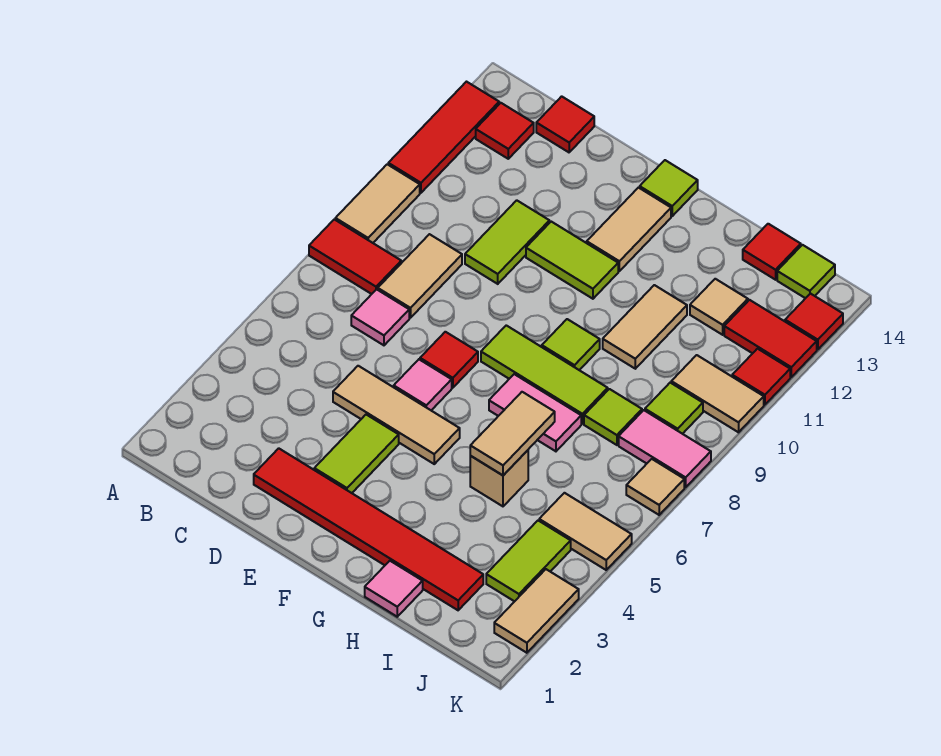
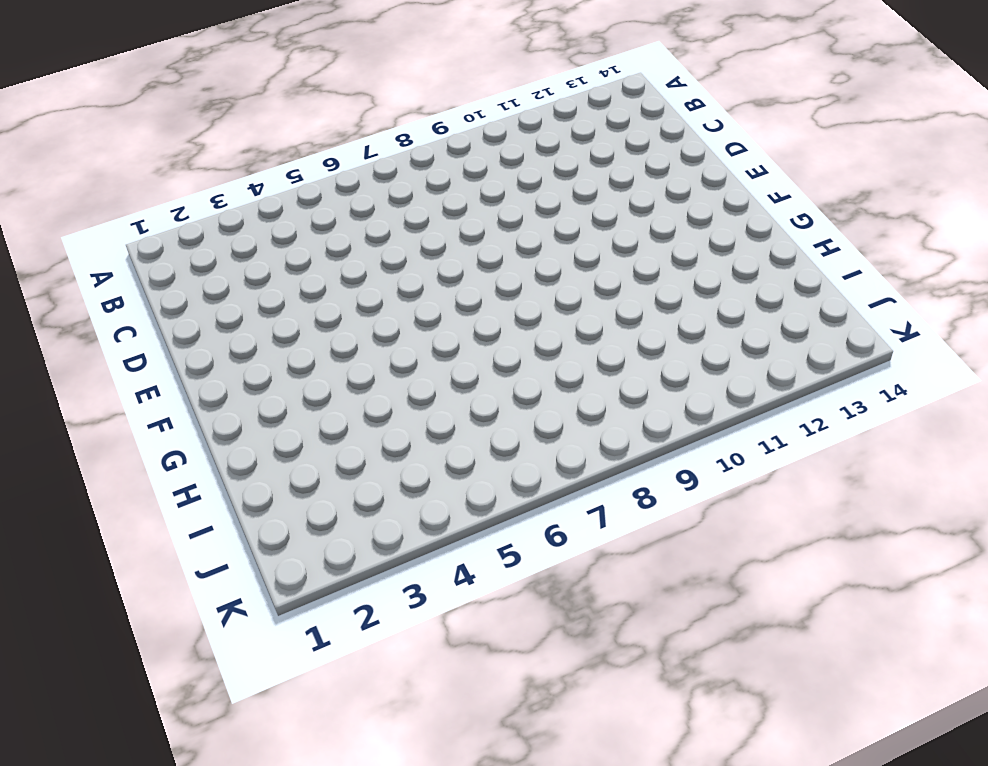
none -> red 1x2 tile [309,219,401,294]
none -> tan 1x2 tile [335,164,420,243]
none -> red 1x3 tile [388,82,499,193]
none -> red 1x1 tile [476,103,534,159]

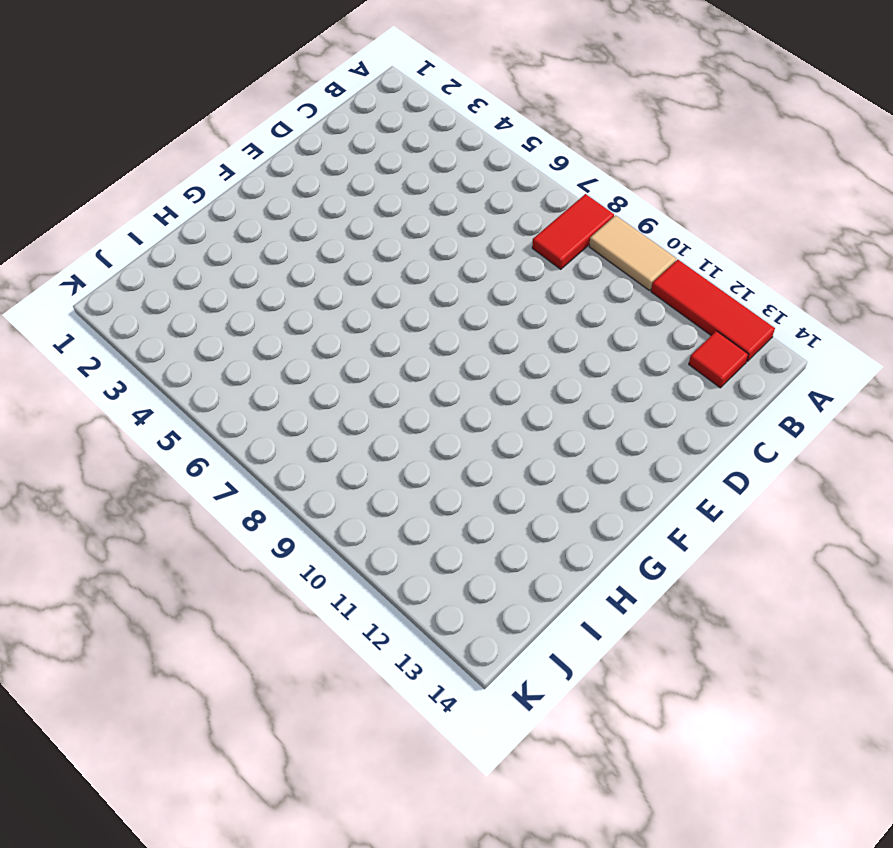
none -> pink 1x1 tile [351,289,409,345]
none -> tan 1x2 tile [378,234,462,318]
none -> red 1x1 tile [536,96,594,152]
none -> red 1x6 tile [254,448,483,610]

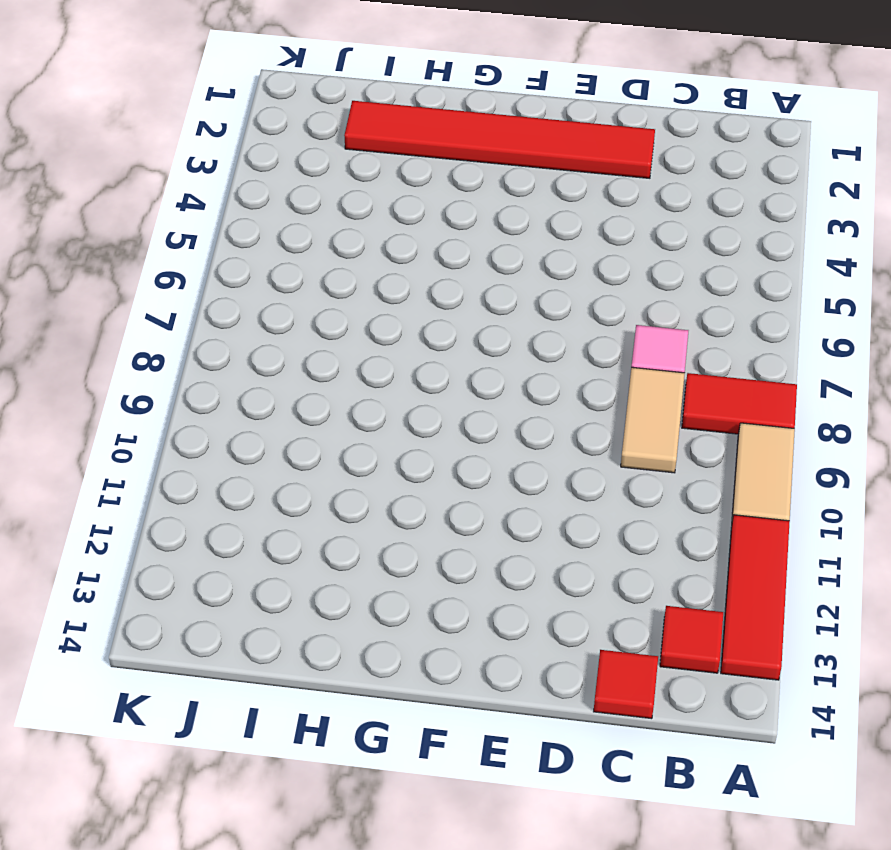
none -> tan 1x3 tile [333,366,460,464]
none -> lime 1x2 tile [465,200,549,284]
none -> lime 1x2 tile [314,415,399,493]
none -> pink 1x1 tile [394,360,452,410]

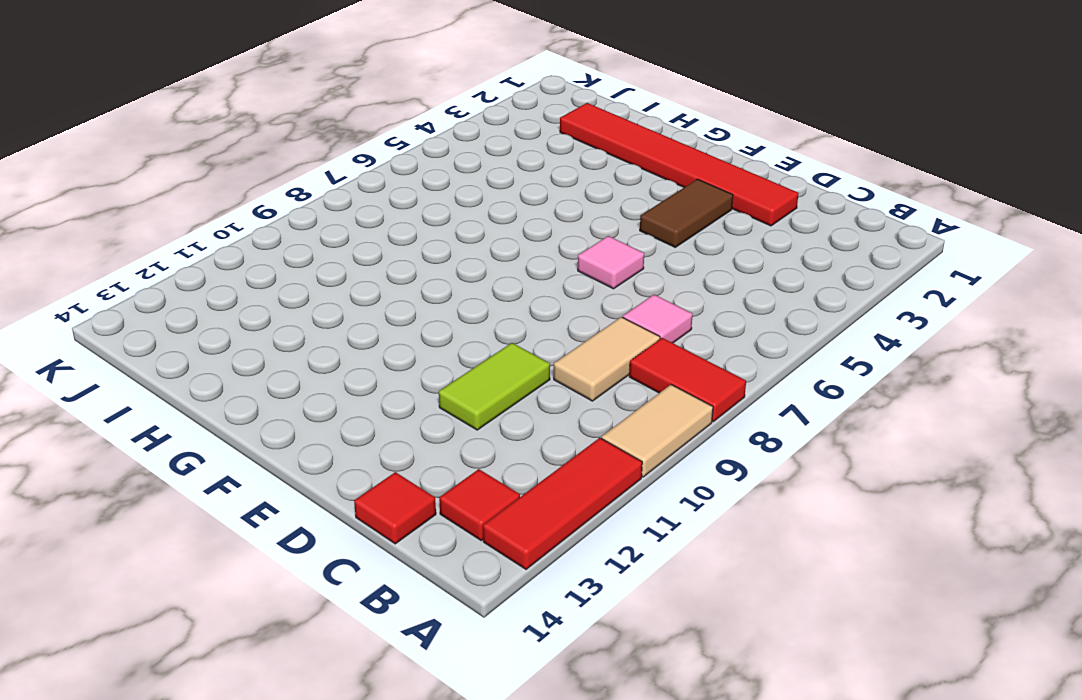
brown 1x2 tile [640,179,733,247] -> lime 1x2 tile [314,415,399,493]
none -> tan 1x3 tile [333,366,460,464]
none -> red 1x1 tile [420,332,478,388]
none -> lime 1x2 tile [526,222,618,299]
none -> lime 1x3 tile [481,325,608,424]

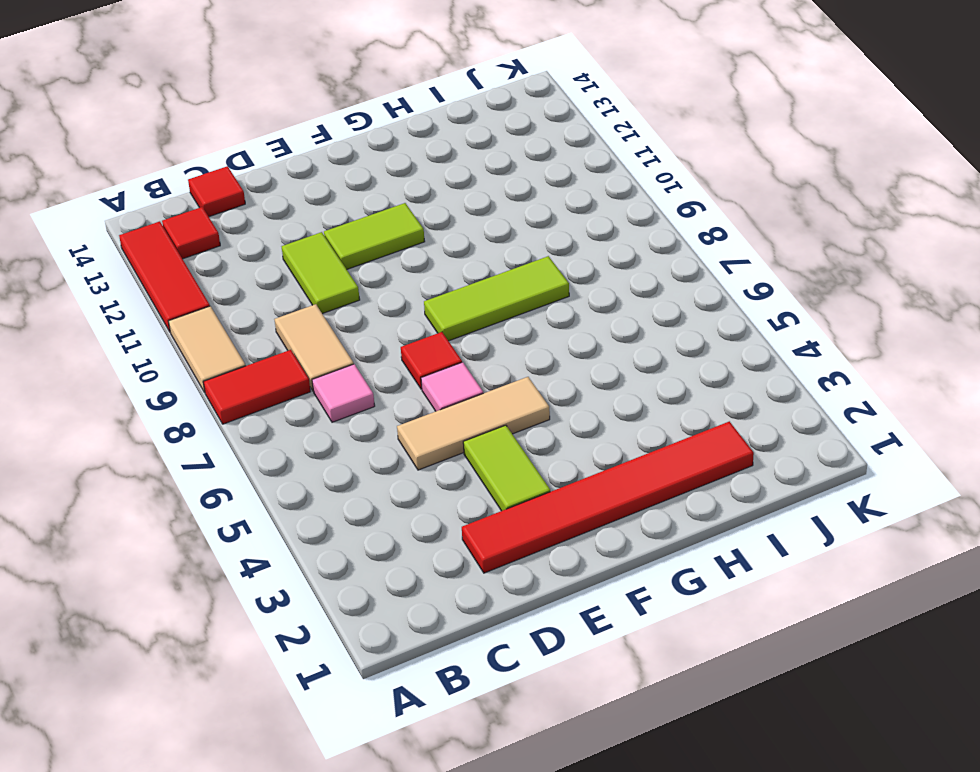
none -> tan 1x2 tile [587,188,671,271]
none -> lime 1x1 tile [640,160,698,216]
none -> pink 1x2 tile [489,374,581,451]
none -> lime 1x1 tile [542,319,600,370]

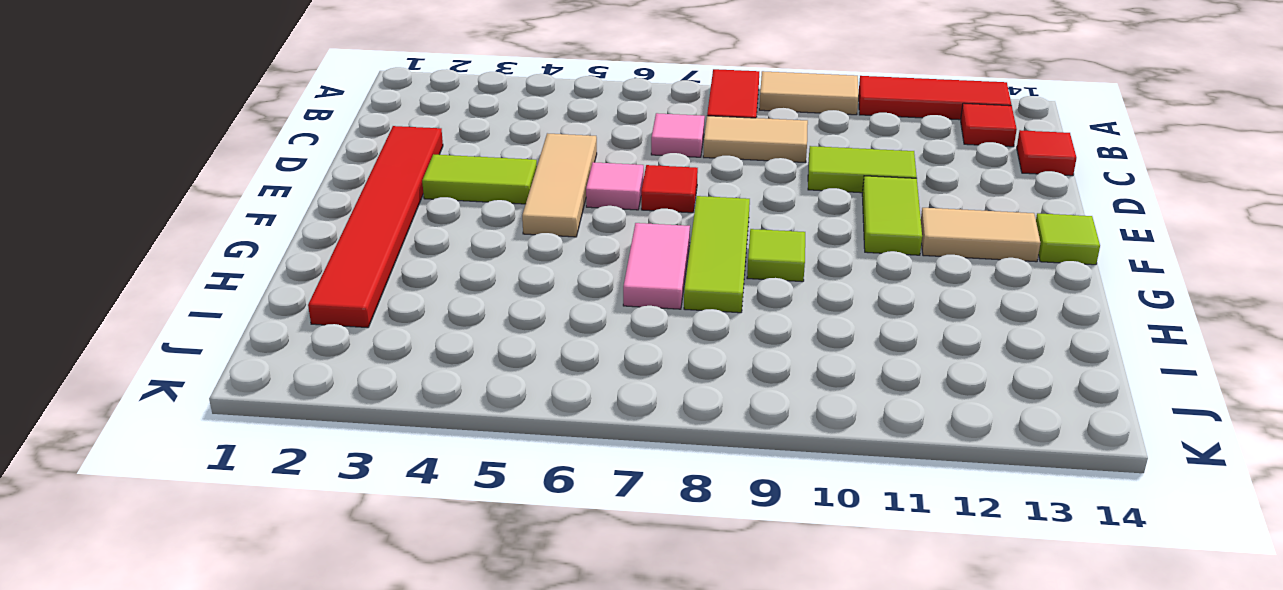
none -> pink 1x1 tile [365,561,423,617]
none -> tan 1x1 brick [470,450,528,506]
none -> tan 1x2 tile [603,285,687,369]
none -> lime 1x1 tile [584,389,642,445]

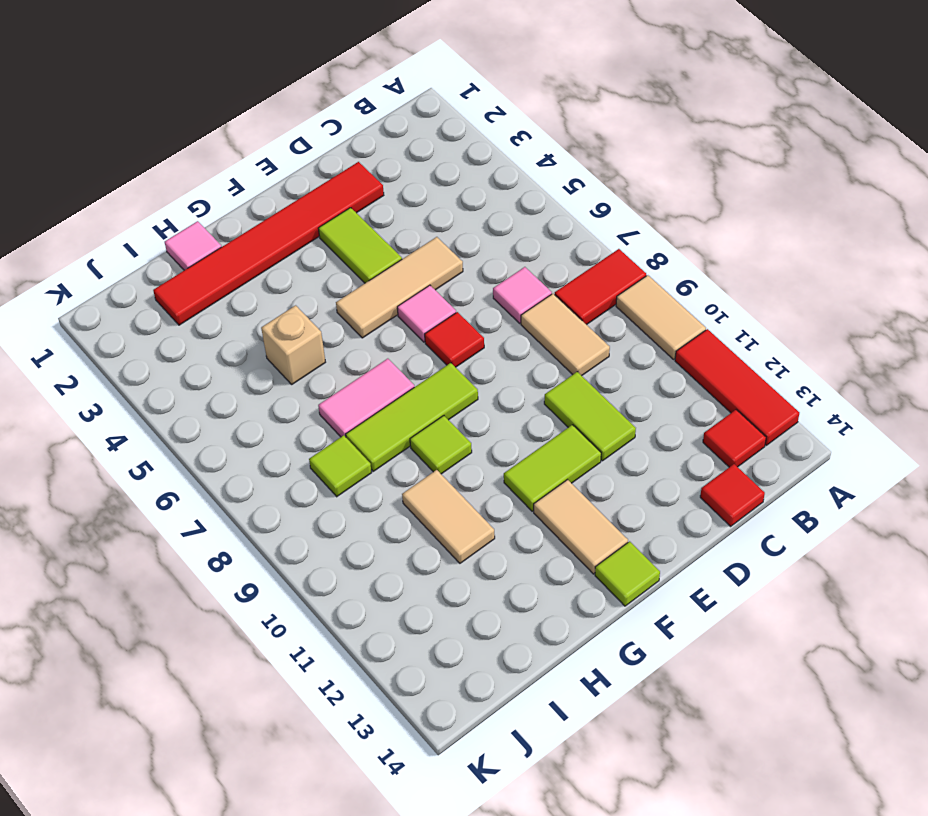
none -> tan 1x1 tile [690,279,748,335]
none -> red 1x1 tile [743,224,801,280]
none -> lime 1x2 tile [486,521,571,601]
none -> tan 1x2 tile [539,493,632,570]

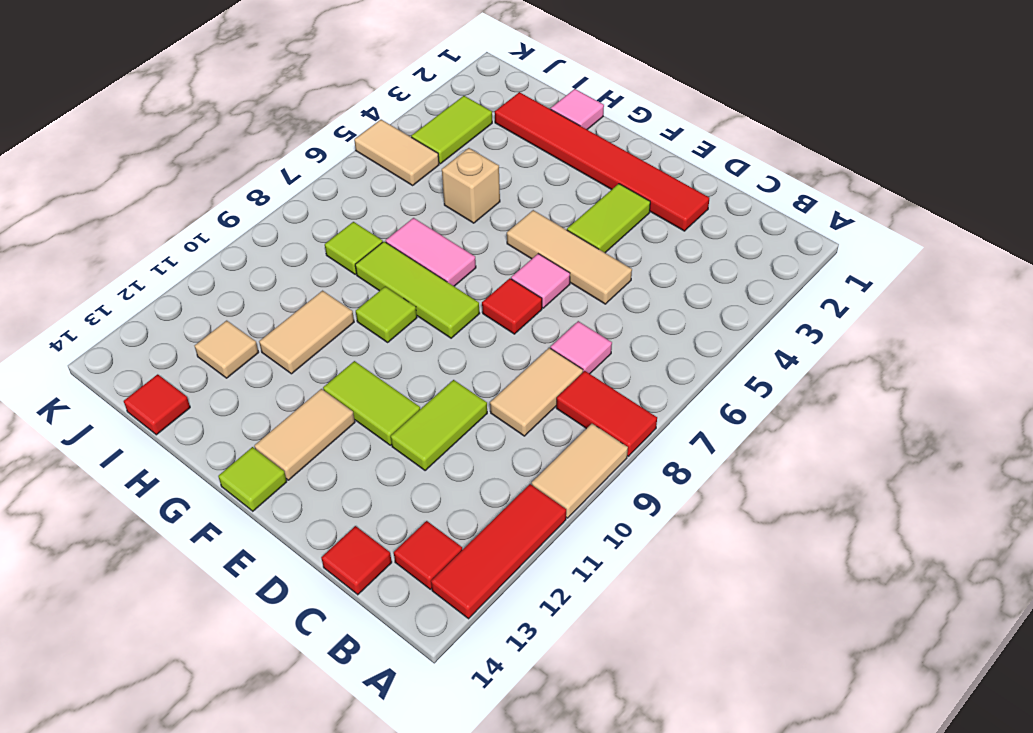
none -> pink 1x2 tile [619,410,711,487]
none -> lime 1x1 tile [645,383,703,434]
none -> tan 1x2 tile [671,355,764,432]
none -> red 1x2 tile [724,300,817,377]

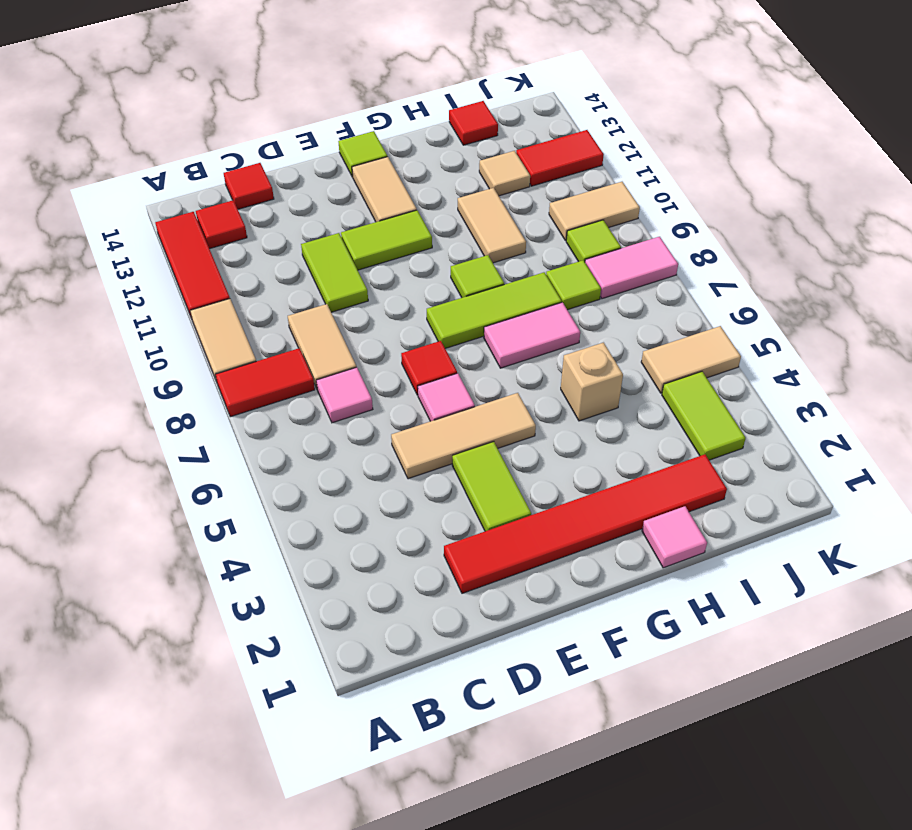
none -> lime 1x1 tile [777,245,835,298]
none -> tan 1x2 tile [494,569,579,653]
none -> tan 1x1 tile [626,459,684,515]
none -> red 1x1 tile [732,349,790,405]

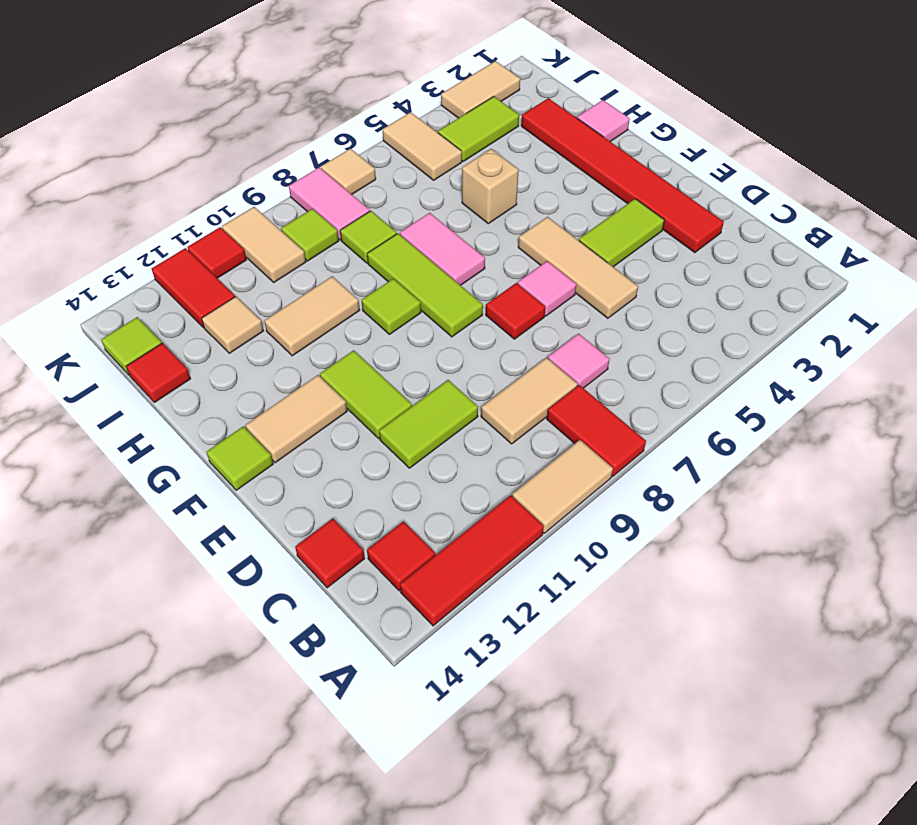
none -> red 1x1 tile [785,294,843,350]
none -> tan 1x2 tile [470,392,555,475]

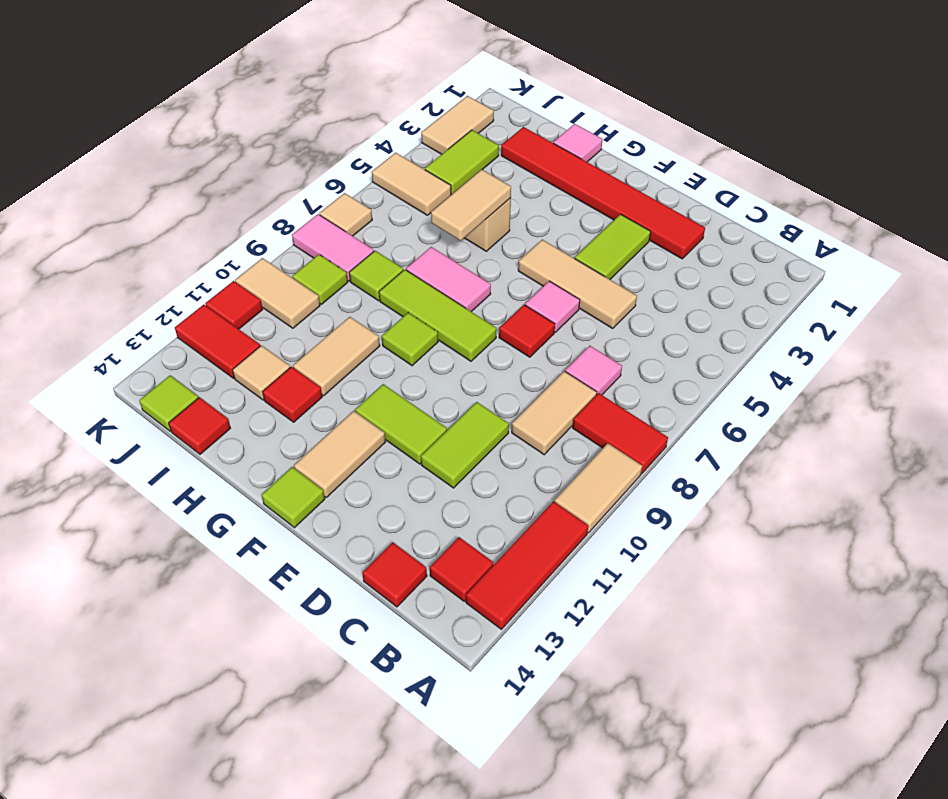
red 1x1 tile [263,367,322,422] -> red 1x1 tile moved to [785,294,843,350]

